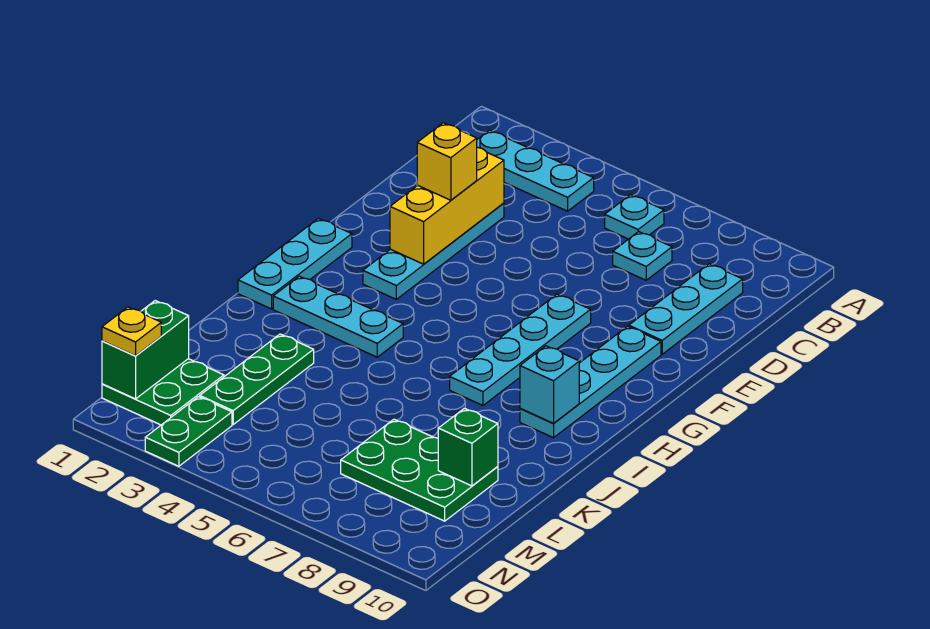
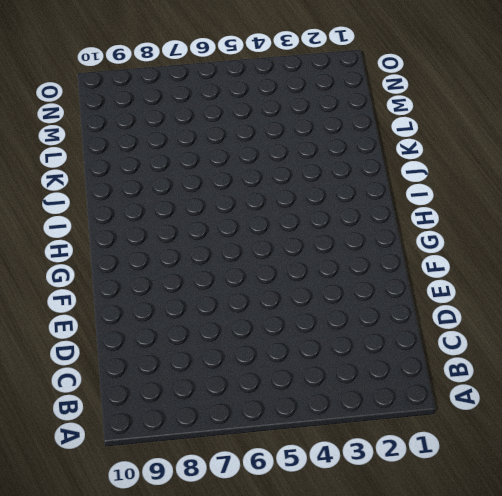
none -> cyan 1x3 plate [477,130,594,211]
none -> cyan 1x1 plate [605,195,664,239]
none -> cyan 1x1 plate [613,231,672,280]

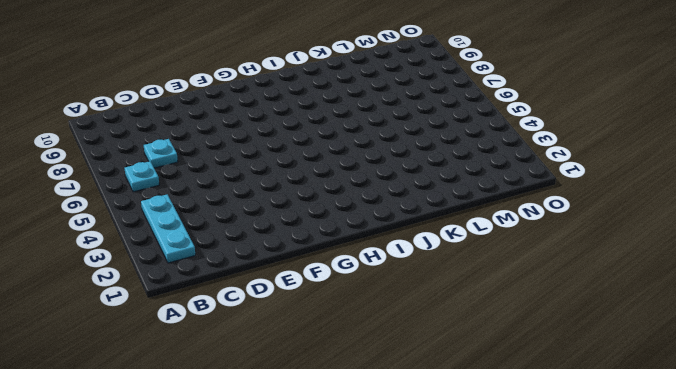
none -> cyan 1x3 plate [629,264,743,354]
none -> cyan 1x4 plate [363,203,504,299]
none -> cyan 1x4 plate [450,294,591,405]

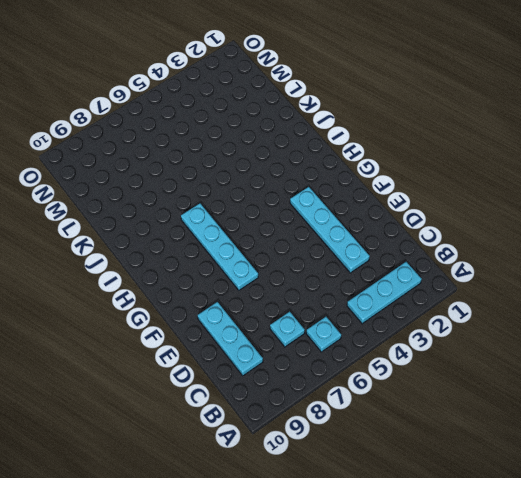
none -> cyan 1x4 plate [520,326,661,438]
none -> cyan 1x3 plate [238,218,352,309]
none -> cyan 1x3 plate [273,276,403,357]

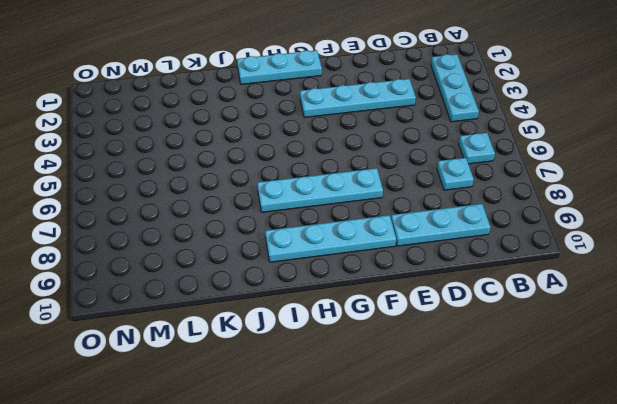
none -> cyan 1x3 plate [273,276,403,357]
none -> green 1x3 plate [200,334,314,424]
none -> green 2x3 plate [341,419,498,521]

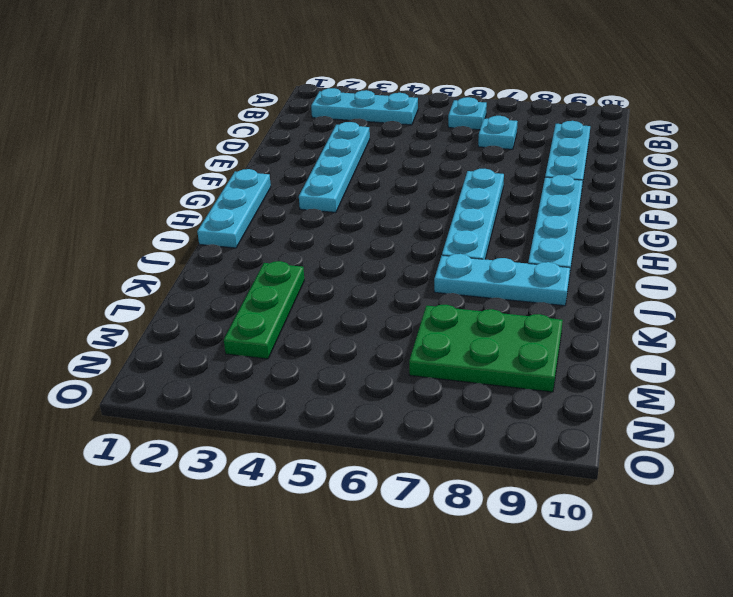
cyan 1x3 plate [434,254,570,306] -> cyan 1x3 plate moved to [273,276,403,357]
none -> green 2x2 plate [102,359,224,425]
none -> green 1x2 plate [145,397,232,466]
none -> yellow 1x3 brick [390,147,504,264]

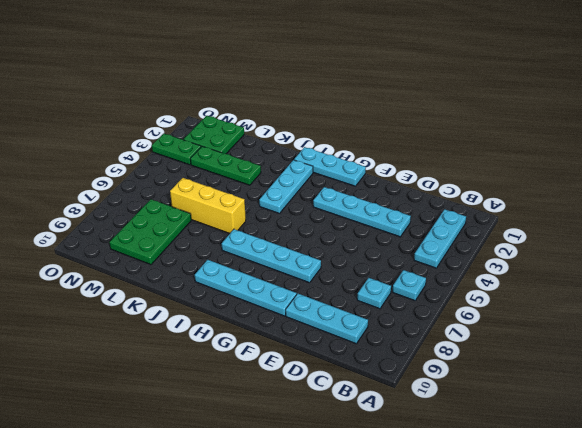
yellow 1x3 brick [170,178,246,234] -> yellow 1x3 brick moved to [390,147,504,264]
none -> cyan 1x1 brick [520,346,579,423]
none -> green 1x1 brick [438,408,498,486]
none -> green 1x2 brick [102,301,189,399]

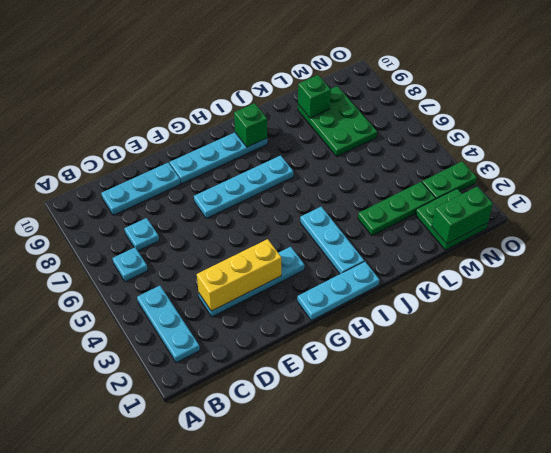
green 1x1 brick [234,103,267,147] -> cyan 1x1 brick [520,346,579,423]
none -> yellow 1x1 brick [417,123,477,200]
none -> yellow 1x1 plate [102,307,161,356]

